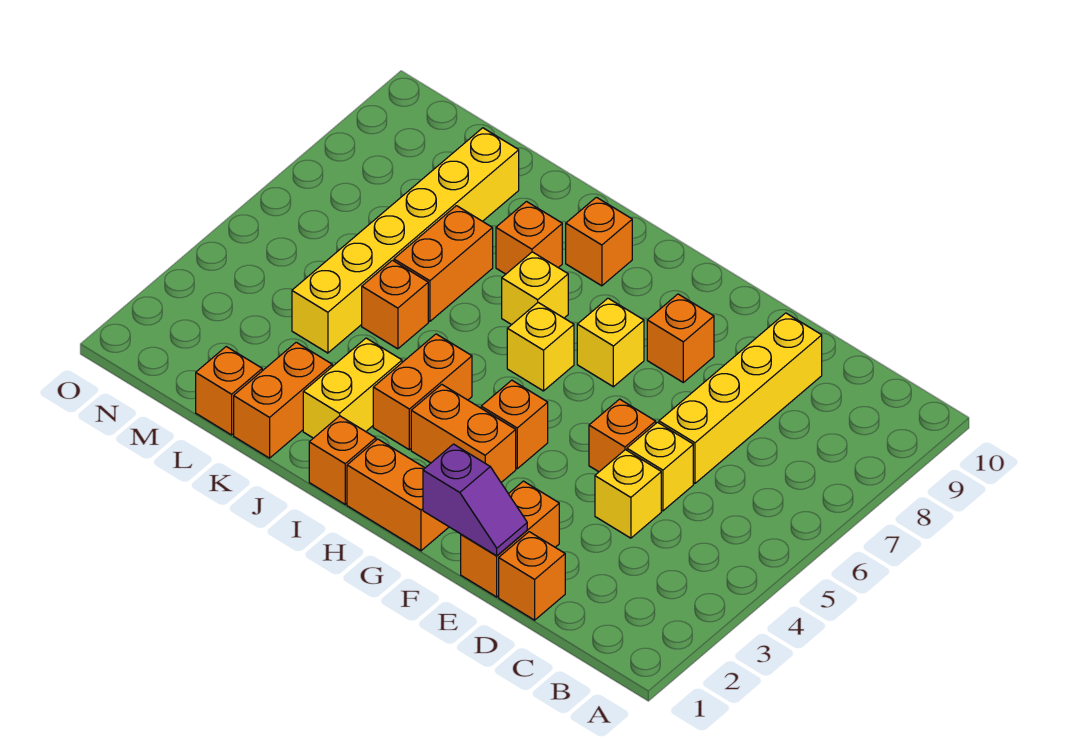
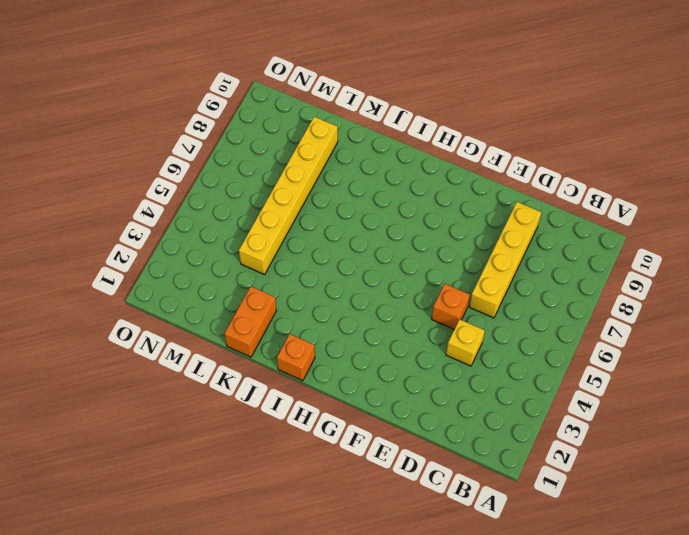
none -> orange 1x1 brick [499,532,565,620]
none -> yellow 1x1 brick [627,422,693,511]
none -> orange 1x2 brick [461,481,559,597]

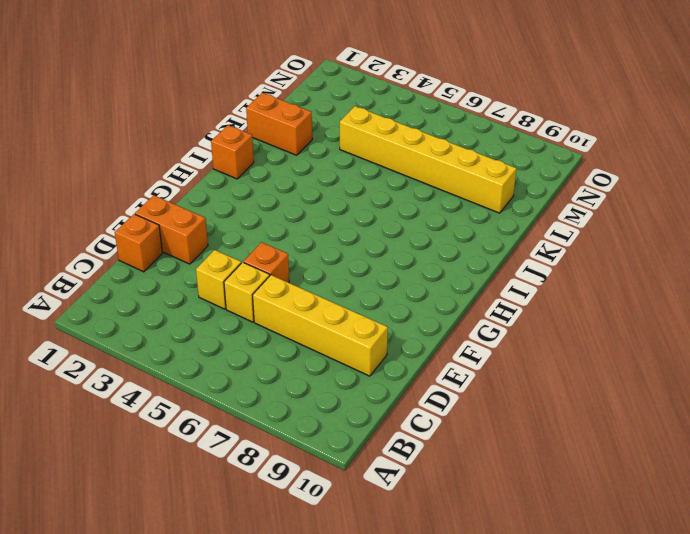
none -> orange 1x1 brick [647,294,714,382]
none -> orange 1x2 brick [347,439,449,551]
none -> orange 1x2 brick [411,385,516,482]

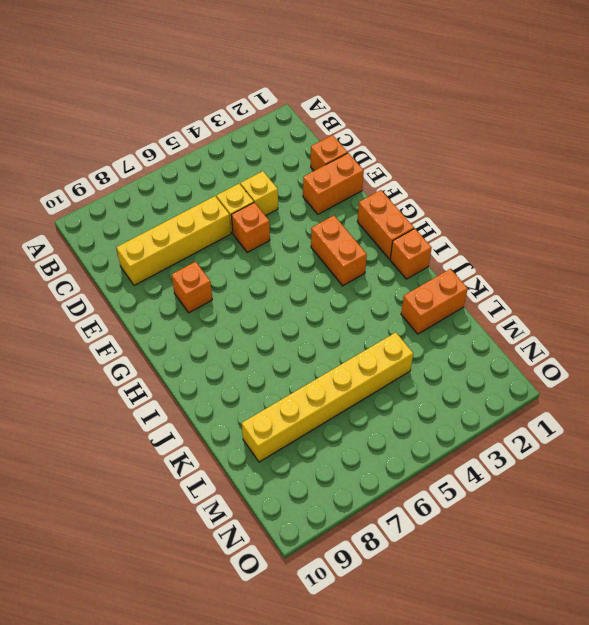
none -> orange 1x1 brick [481,380,548,469]
none -> yellow 1x1 brick [577,298,644,387]
none -> yellow 1x1 brick [507,303,574,391]

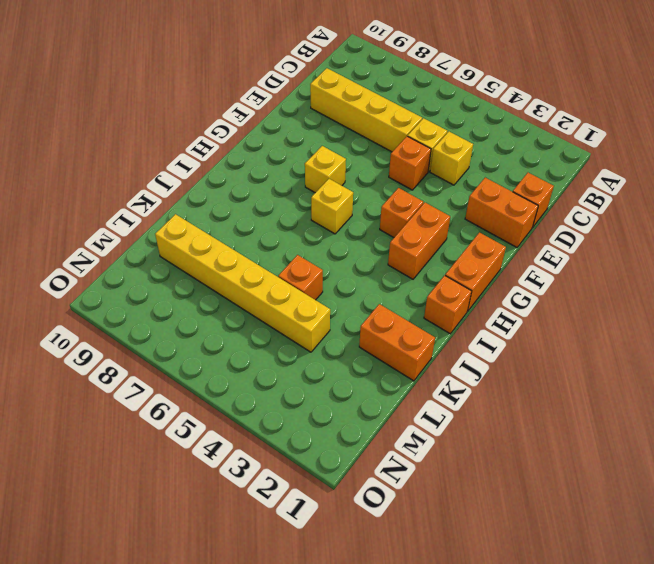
none -> orange 1x1 brick [647,294,714,382]
none -> orange 1x2 brick [373,334,472,450]
none -> yellow 1x1 brick [502,252,568,325]

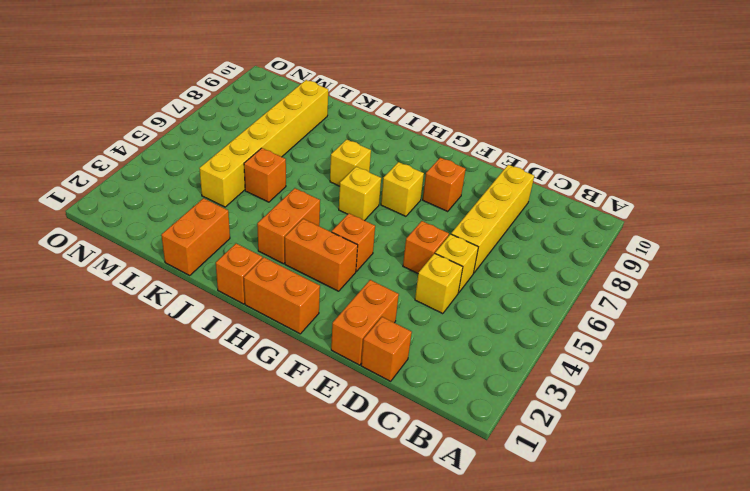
none -> orange 1x1 brick [566,197,632,286]
none -> yellow 1x2 brick [303,338,402,438]
none -> orange 1x1 brick [496,202,562,274]

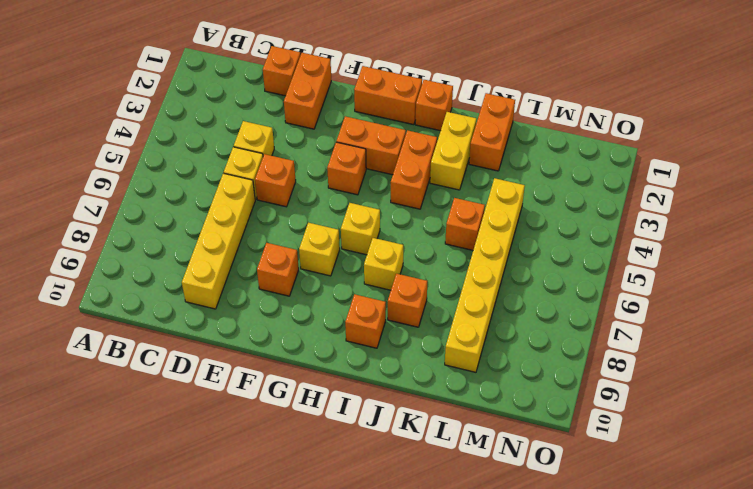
none -> orange 1x2 brick [394,206,493,321]
none -> orange 1x1 brick [196,347,262,435]
none -> purple 1x2 slope [423,444,527,556]

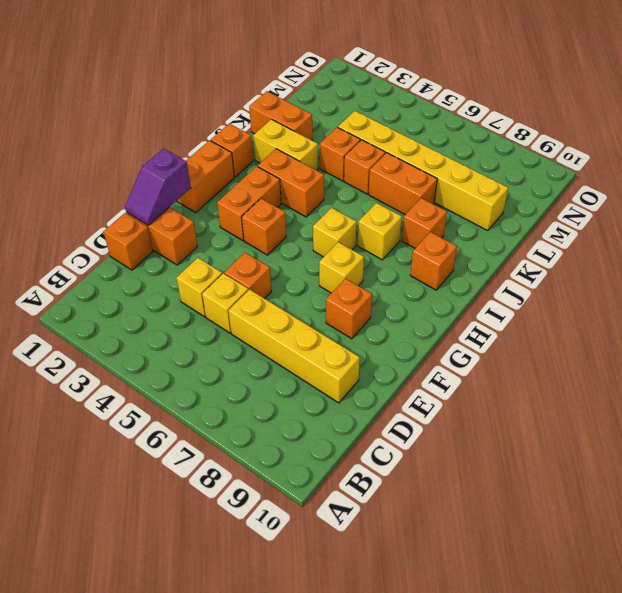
orange 1x1 brick [320,127,360,181] -> orange 1x1 brick moved to [196,347,262,435]

